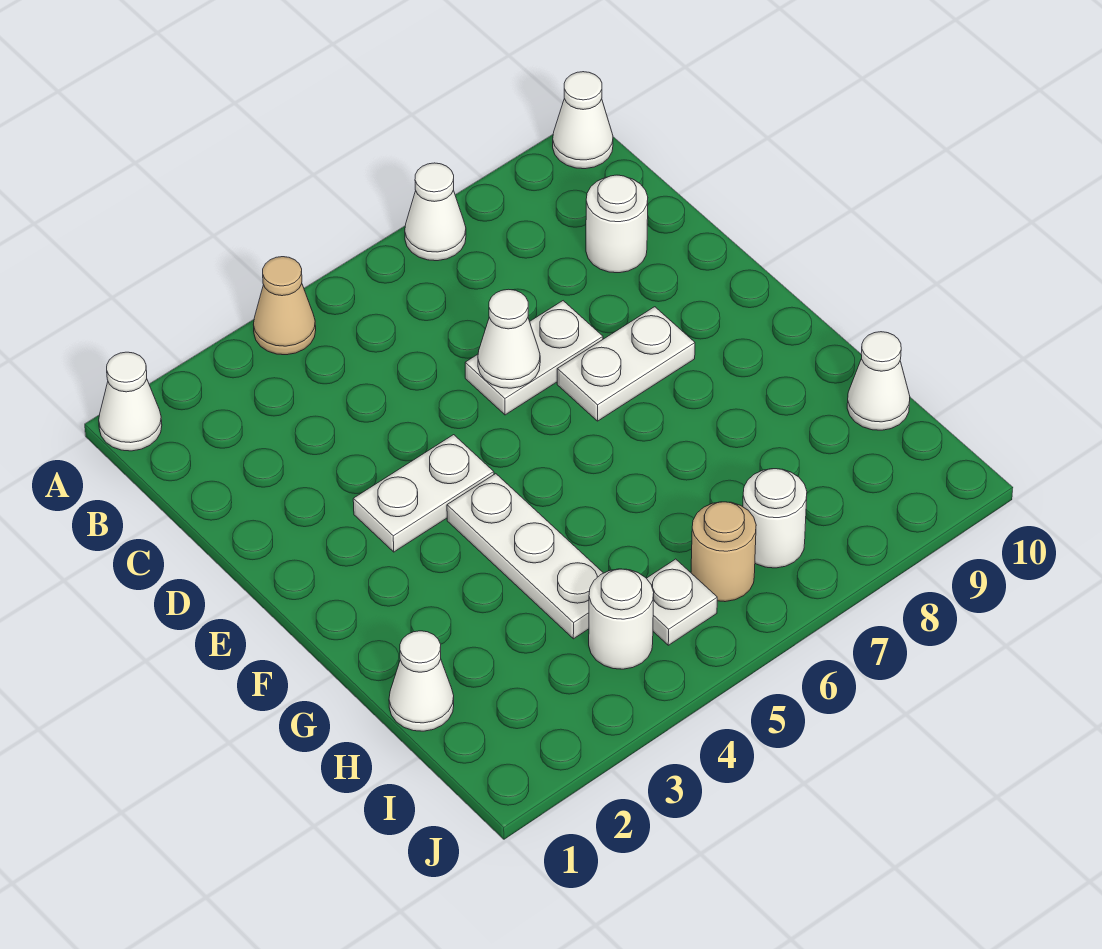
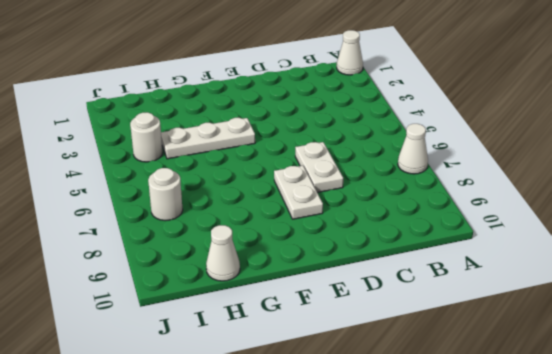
none -> tan 1x1 cone [253,257,316,355]
none -> white 1x1 cone [553,72,613,169]
none -> white 1x1 round brick [586,175,648,273]

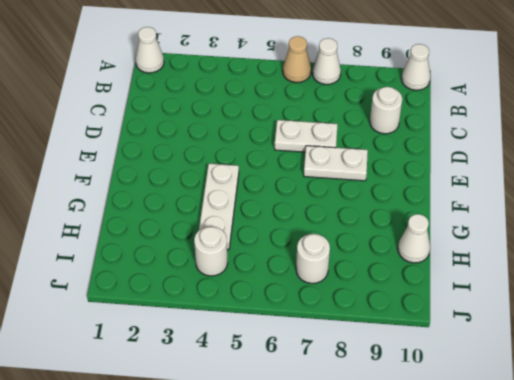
tan 1x1 cone [283,36,311,83] -> tan 1x1 cone moved to [253,257,316,355]
none -> white 1x2 plate [353,435,494,552]
none -> white 1x1 cone [389,631,454,731]
none -> white 1x1 plate [646,559,717,645]

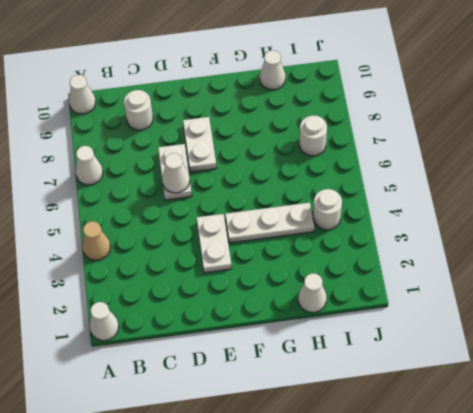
none -> white 1x1 plate [646,559,717,645]
none -> tan 1x1 round brick [691,502,756,602]

